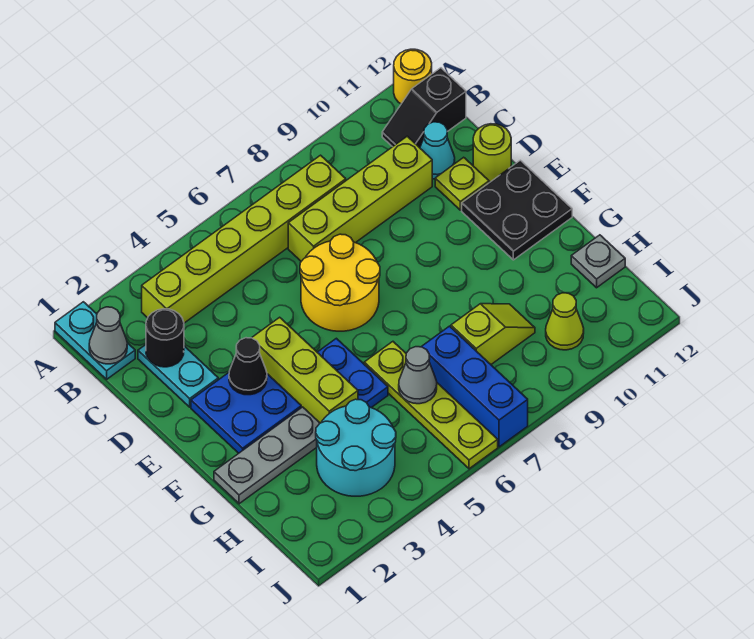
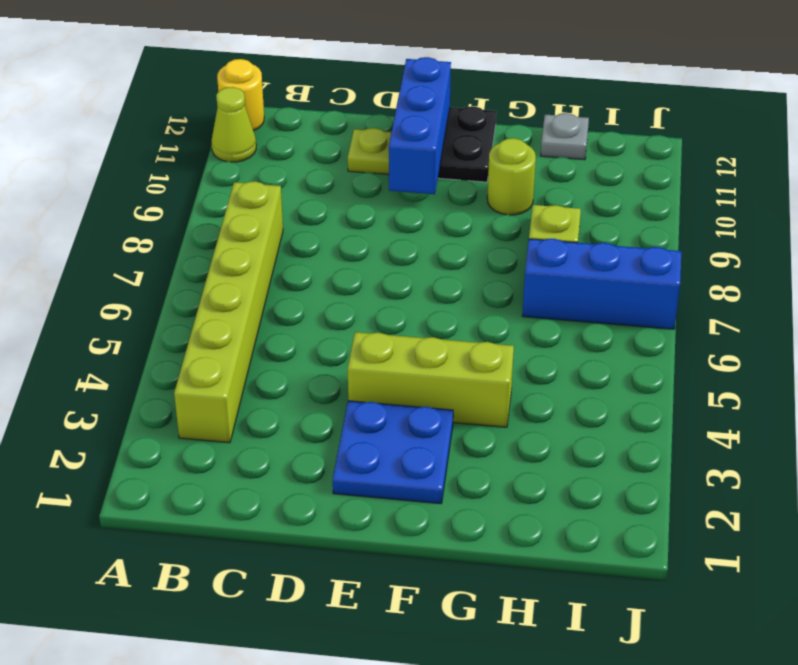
lime 1x1 cone [212,87,256,162] -> lime 1x1 cone moved to [546,293,584,350]
blue 1x3 brick [389,57,451,194] -> none
lime 1x1 round brick [487,138,536,215] -> lime 1x1 round brick moved to [473,124,511,182]
none -> cyan 1x2 plate [55,302,135,379]
none -> black 1x2 slope [382,68,466,148]
none -> cyan 1x2 plate [138,345,218,407]

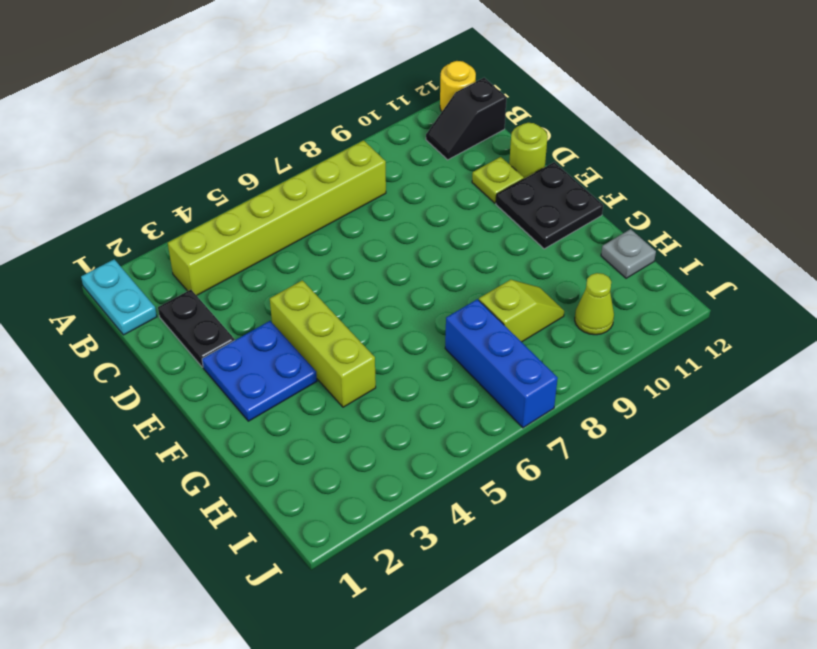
black 1x2 plate [158,290,235,367] -> cyan 1x2 plate [138,345,218,407]
none -> lime 1x4 brick [288,136,432,261]
none -> cyan 1x1 cone [420,122,455,179]
none -> yellow 2x2 round brick [300,234,380,331]

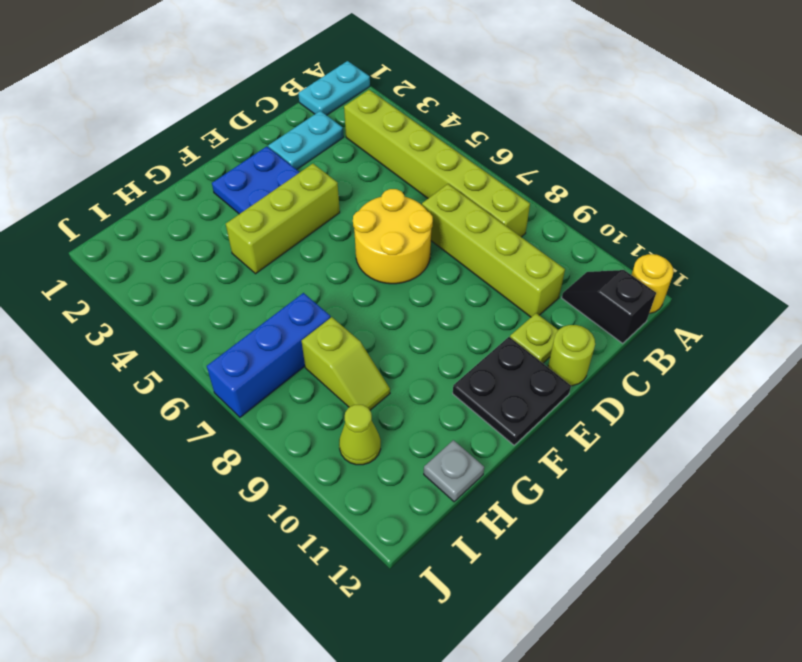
none -> cyan 1x1 cone [420,122,455,179]
none -> blue 1x2 plate [317,338,388,408]
none -> grey 1x3 plate [214,407,320,504]

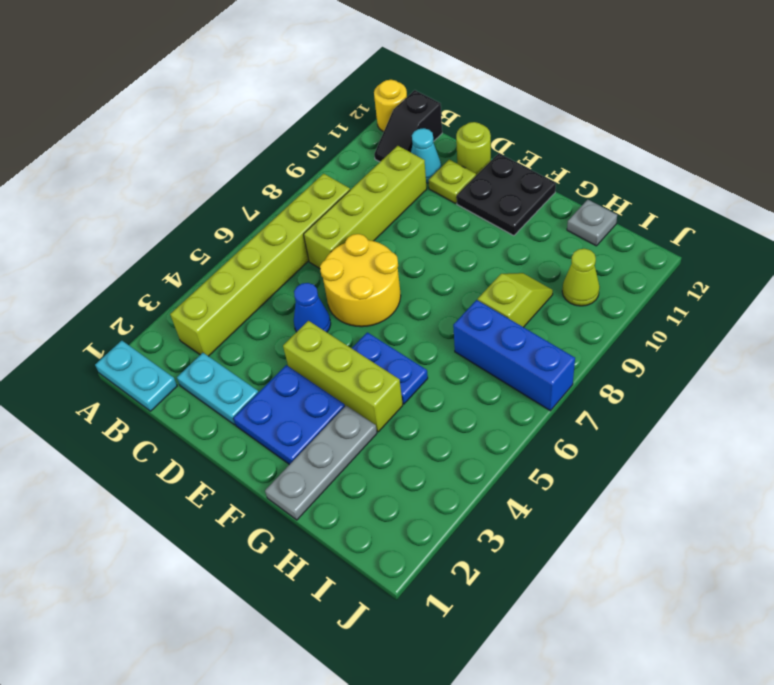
blue 1x1 cone [294,283,331,332] -> none
none -> lime 1x4 plate [364,342,498,469]
none -> cyan 2x2 round brick [316,399,396,496]
none -> grey 1x1 cone [89,307,127,364]

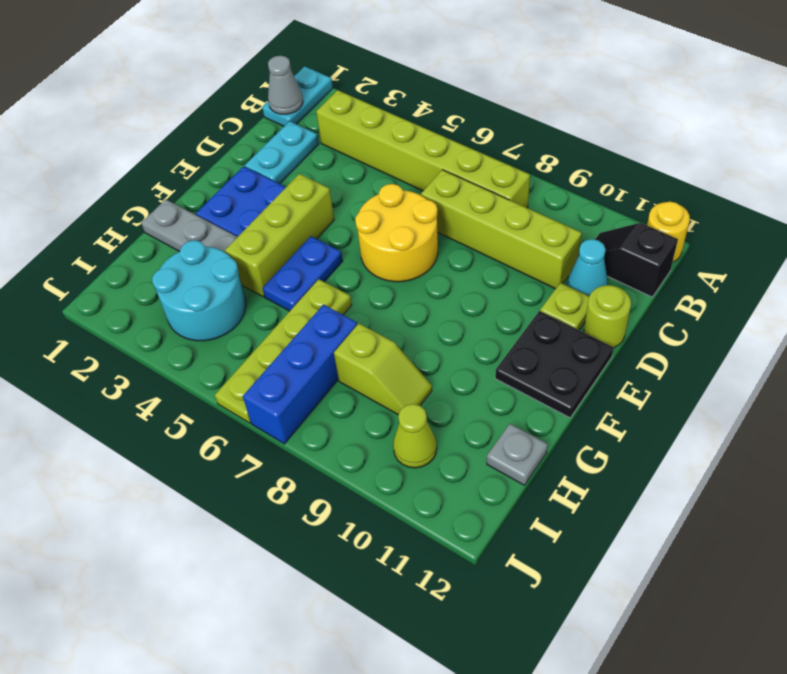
none -> black 1x1 round brick [146,309,184,367]
none -> black 1x1 cone [229,338,267,395]
none -> grey 1x1 cone [399,347,437,404]

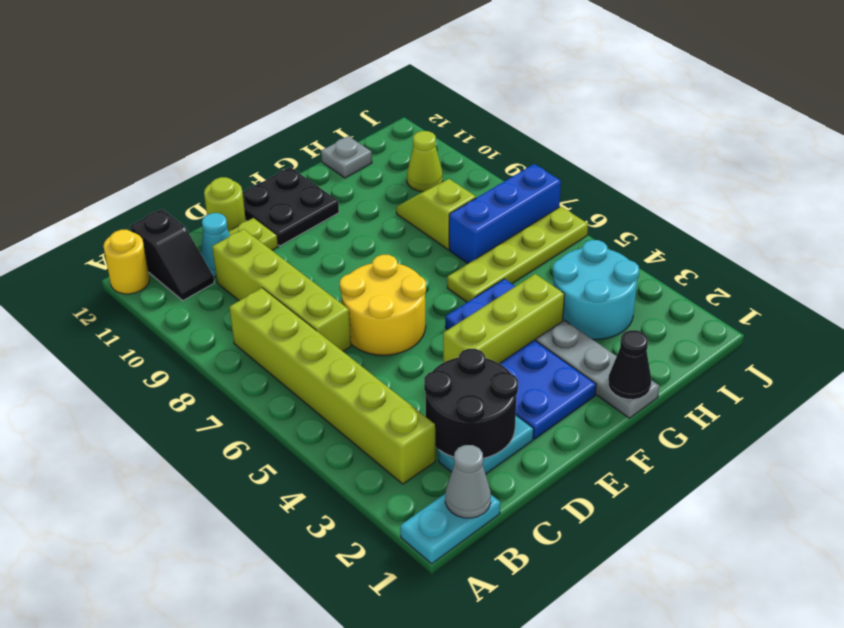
black 2x2 round brick [424,349,518,458] -> black 1x1 round brick [146,309,184,367]
black 1x1 cone [608,330,651,400] -> black 1x1 cone moved to [229,338,267,395]
none -> grey 1x1 cone [399,347,437,404]

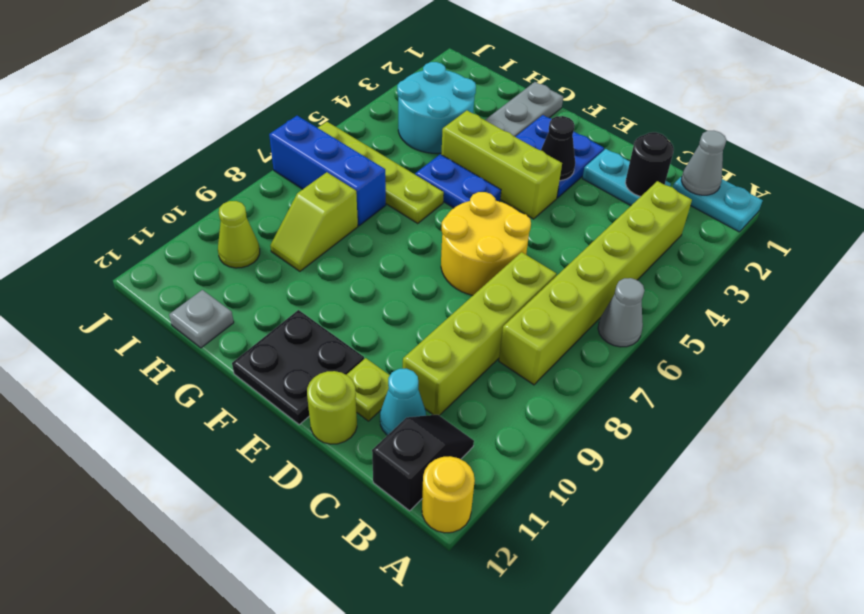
grey 1x1 cone [598,278,645,347] -> grey 1x1 cone moved to [399,347,437,404]

